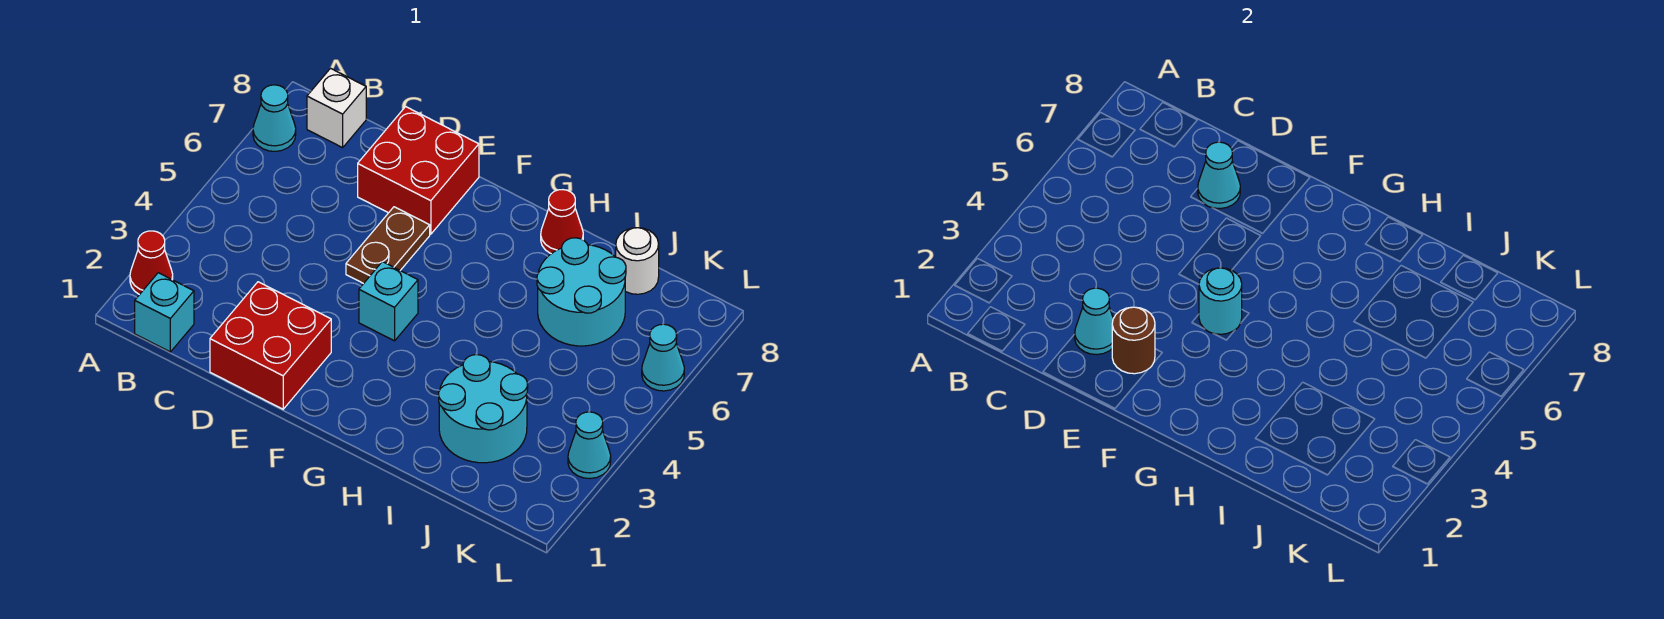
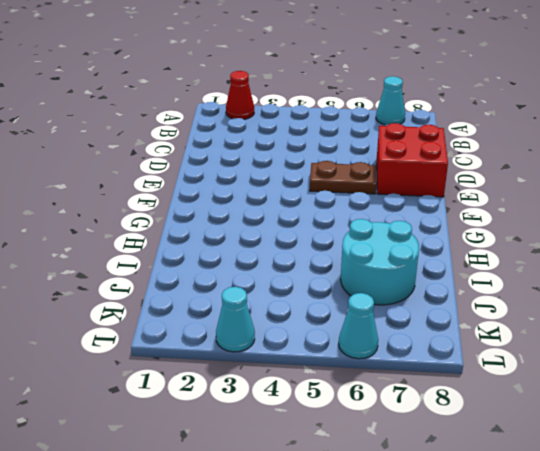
none -> cyan 1x1 brick [135,273,194,352]
none -> white 1x1 brick [307,68,366,148]
none -> red 2x2 brick [210,282,331,409]

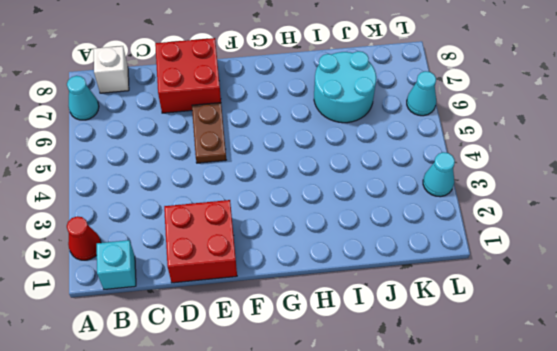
none -> cyan 1x1 brick [359,262,418,341]
none -> red 1x1 cone [541,190,583,254]
none -> cyan 2x2 round brick [439,355,528,463]

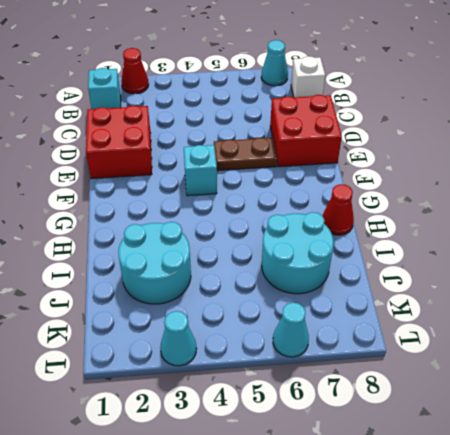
none -> white 1x1 round brick [616,228,659,294]
none -> cyan 1x1 cone [1075,288,1113,354]
none -> cyan 1x1 cone [1198,142,1240,209]

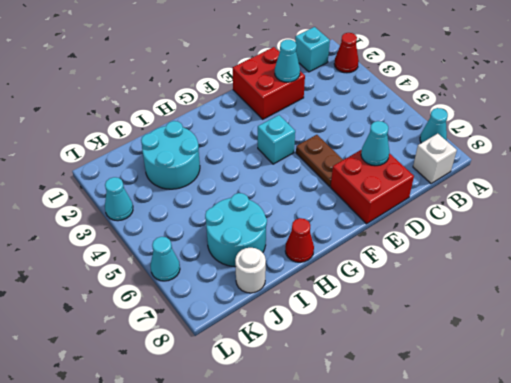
none -> brown 1x1 round brick [1112,307,1155,374]
none -> cyan 1x1 round brick [1199,268,1242,334]

